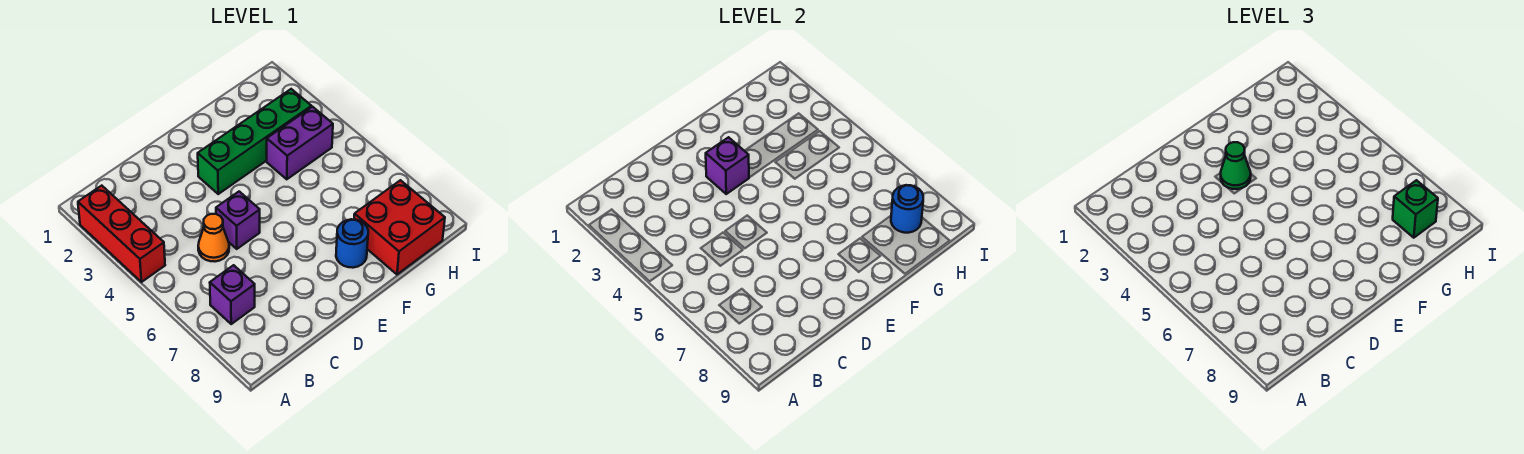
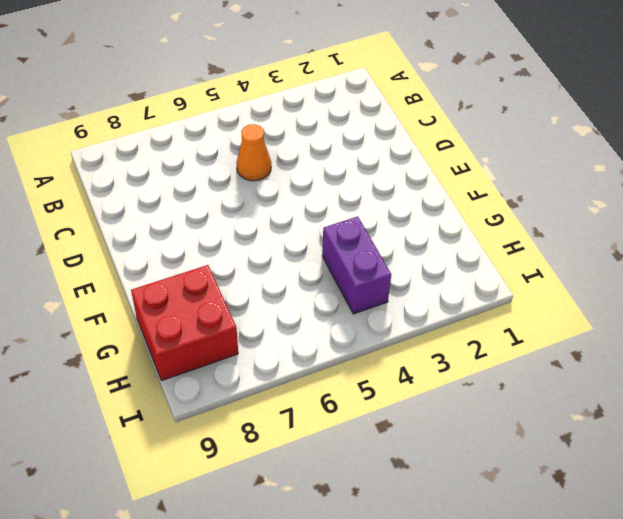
none -> red 1x3 brick [78,186,165,282]
none -> purple 1x1 brick [210,265,255,324]
none -> purple 1x1 brick [216,192,260,249]

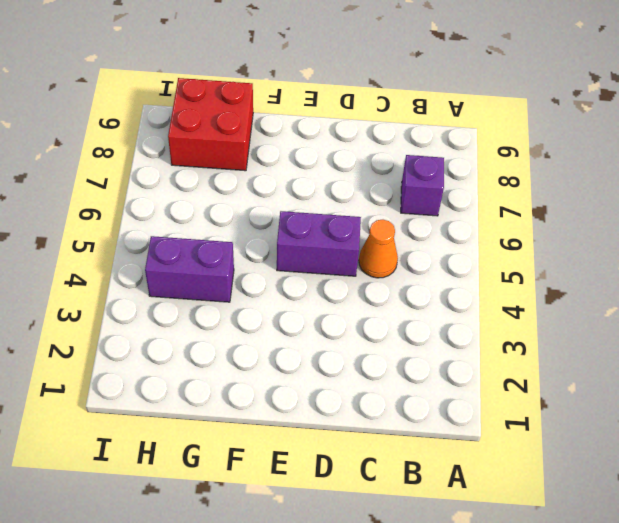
purple 1x2 brick [277,211,361,276] -> purple 1x1 brick [216,192,260,249]
none -> red 1x3 brick [78,186,165,282]
none -> green 1x4 brick [198,89,311,194]
none -> blue 1x1 round brick [336,219,368,268]

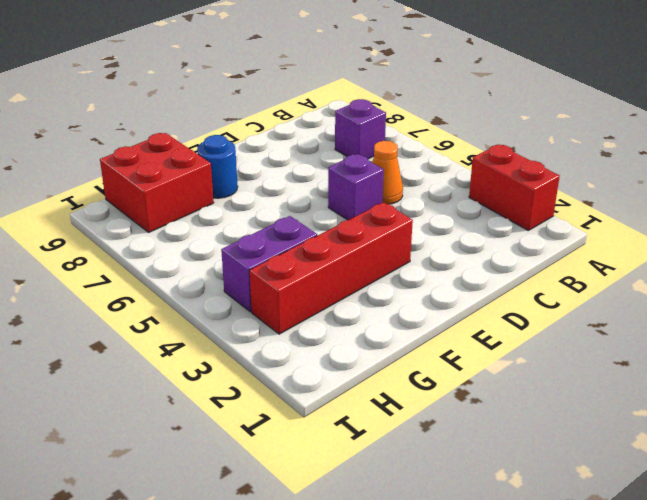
red 1x2 brick [469,145,560,230] -> red 1x3 brick [78,186,165,282]
red 1x4 brick [249,202,413,334] -> green 1x4 brick [198,89,311,194]
none -> purple 1x1 brick [706,137,749,194]
none -> blue 1x1 round brick [891,185,923,233]
none -> green 1x1 cone [1221,142,1251,189]

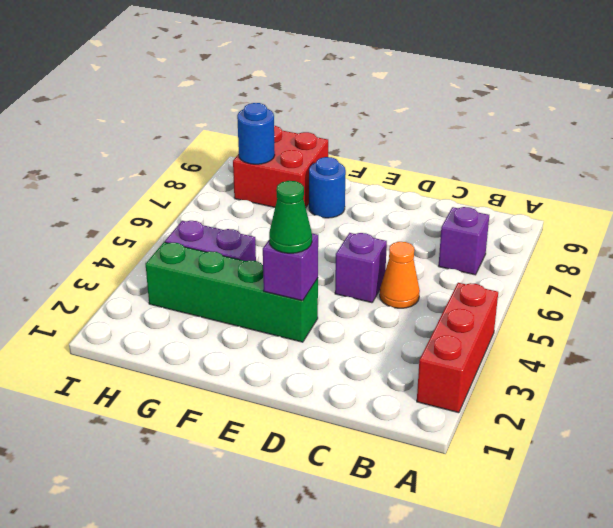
none -> green 1x1 brick [1393,180,1438,238]

